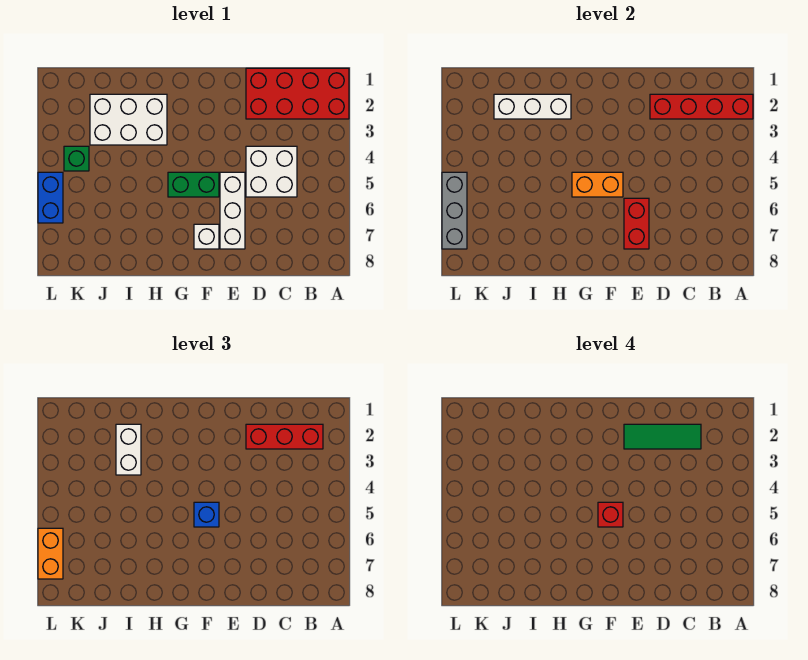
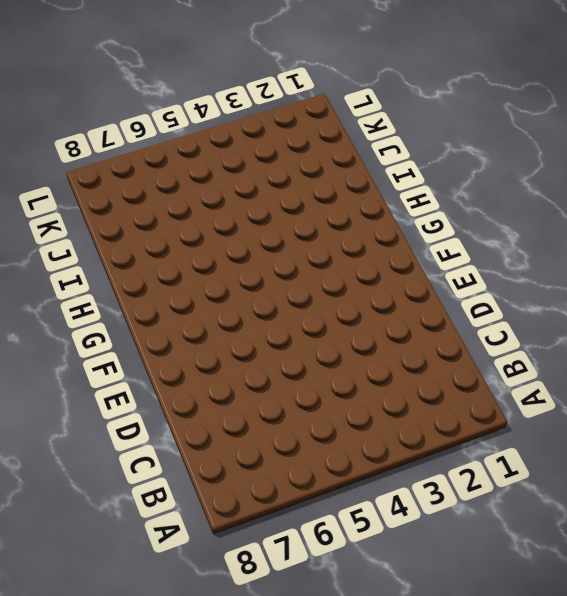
none -> red 2x4 brick [246,68,349,119]
none -> white 2x2 brick [246,146,297,197]
none -> white 1x3 brick [220,172,245,249]

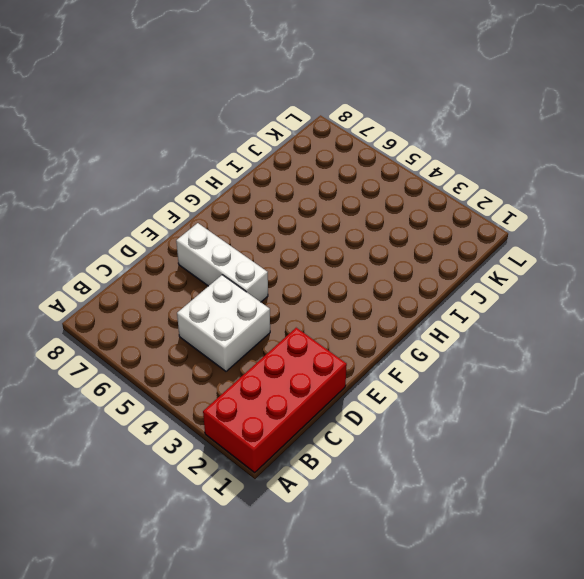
none -> green 1x2 brick [168,172,219,197]
none -> white 1x1 brick [194,224,219,249]
none -> white 2x3 brick [90,94,167,145]

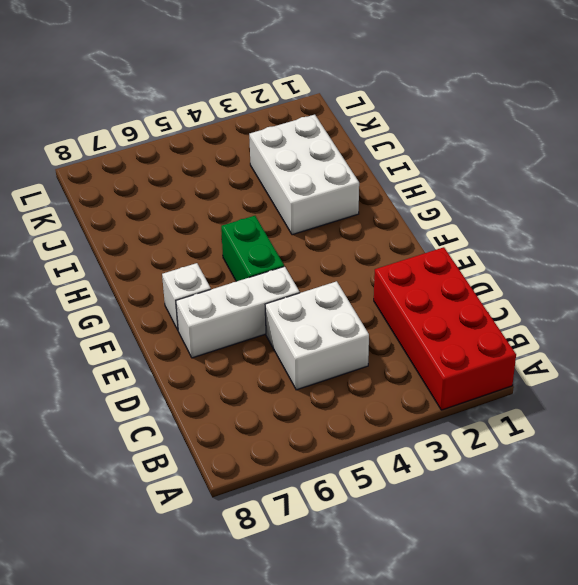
none -> green 1x1 brick [64,146,89,171]
none -> blue 1x2 brick [38,172,63,223]
none -> red 1x4 brick [650,94,753,119]

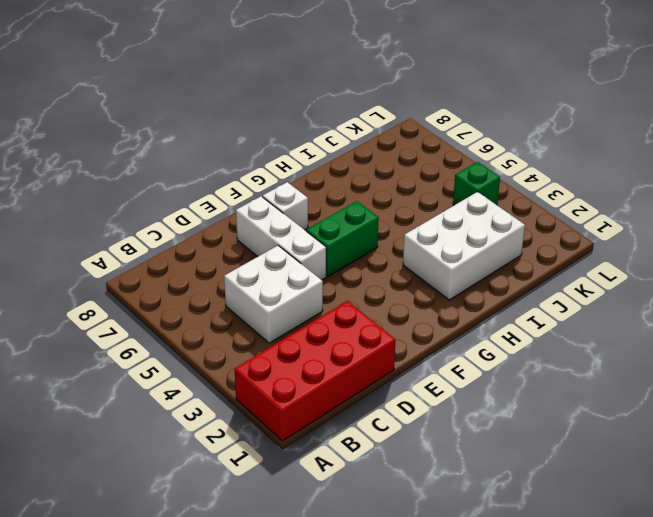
none -> blue 1x2 brick [38,172,63,223]
none -> red 1x4 brick [650,94,753,119]
none -> red 1x2 brick [624,198,649,249]

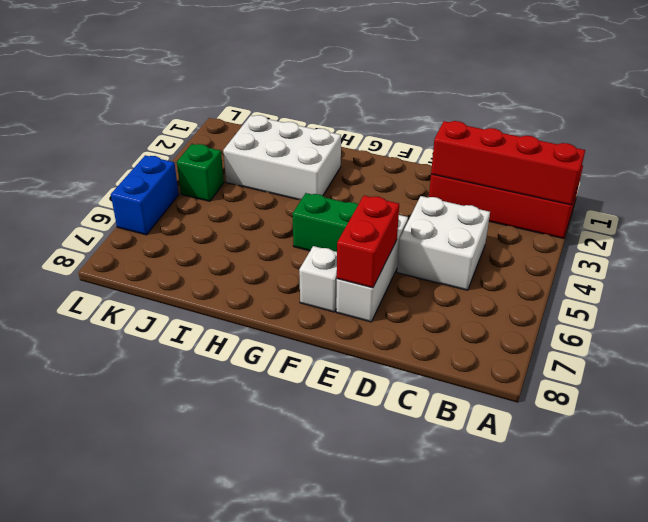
none -> orange 1x2 brick [572,172,623,197]
none -> white 1x3 brick [494,94,571,119]
none -> grey 1x3 brick [442,172,467,249]

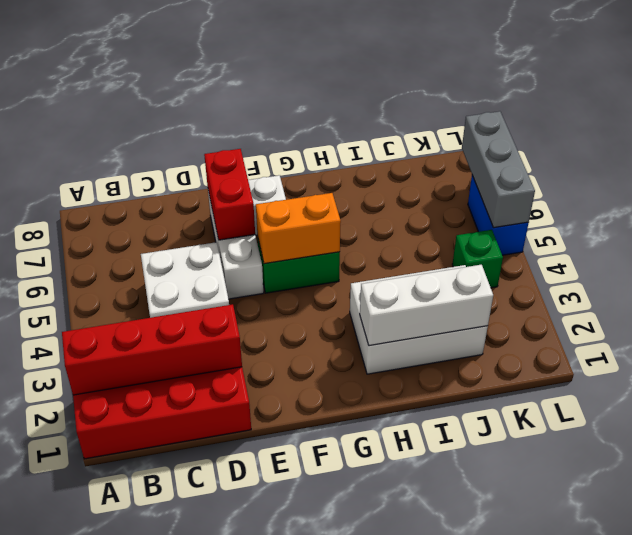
none -> red 1x3 brick [246,424,323,449]
none -> blue 1x1 brick [194,502,219,527]
none -> white 1x2 brick [116,424,141,475]

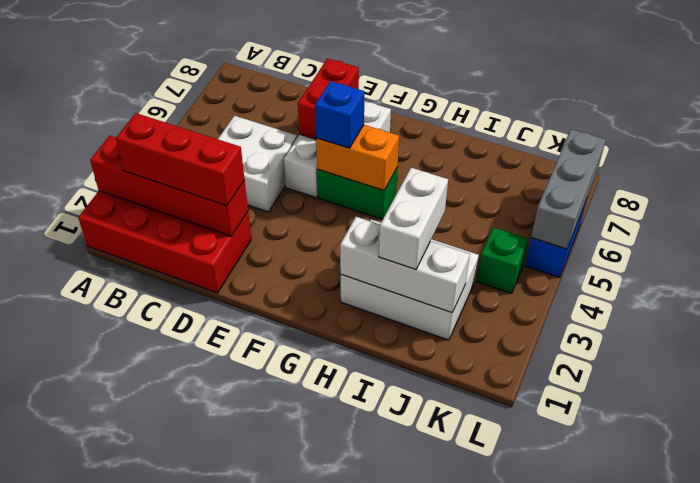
none -> orange 1x2 brick [38,528,63,579]
none -> green 1x3 tile [624,424,701,449]
none -> red 1x1 brick [598,502,623,527]

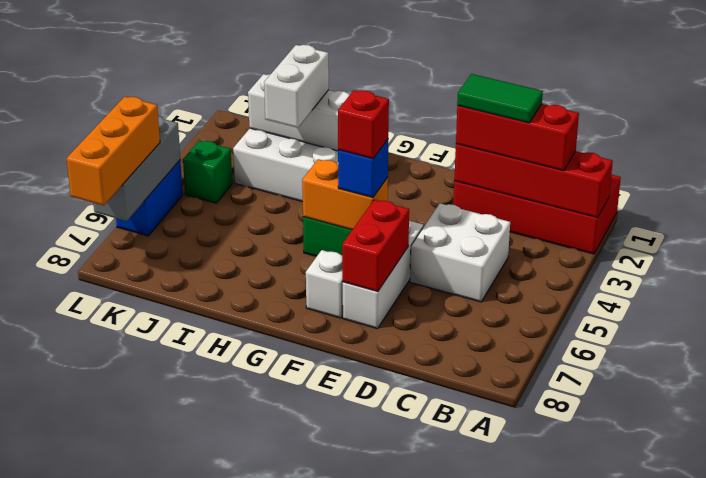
green 1x2 tile [457,74,543,123] -> green 1x3 tile [624,424,701,449]
orange 1x3 brick [67,96,160,206] -> orange 1x2 brick [38,528,63,579]

